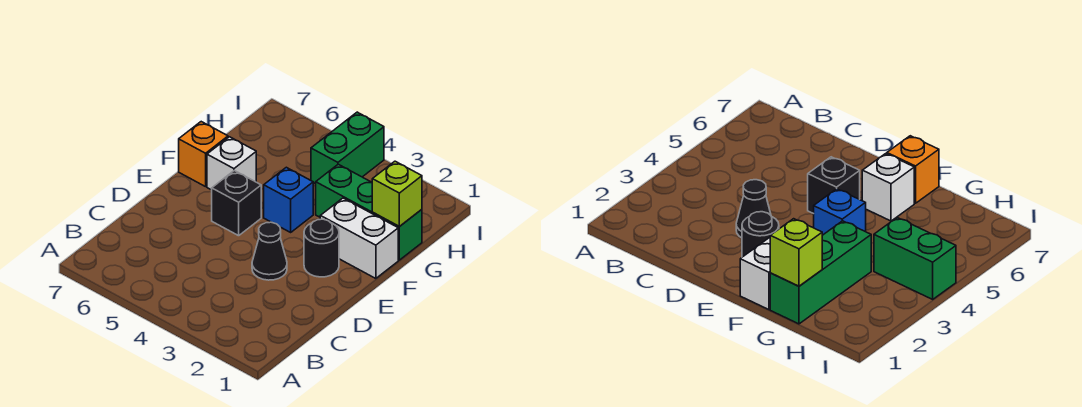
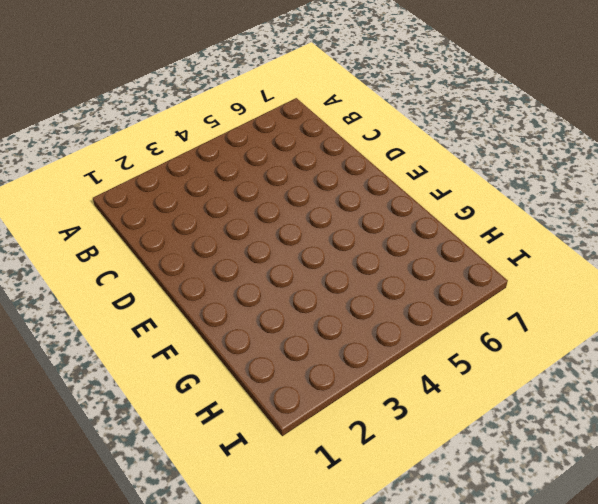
none -> black 1x1 cone [252,222,287,280]
none -> black 1x1 round brick [304,219,339,277]

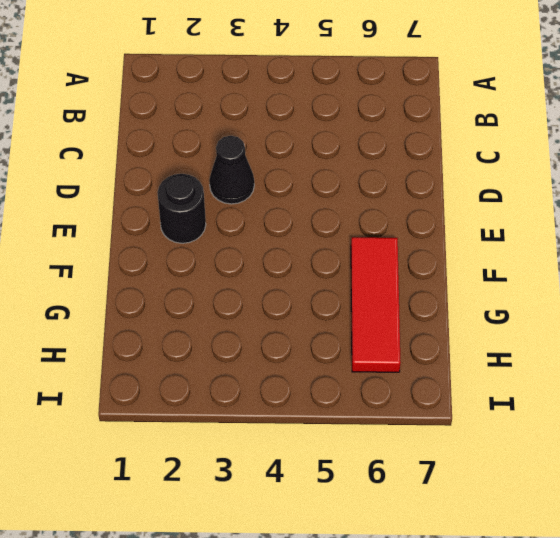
red 1x3 tile [351,237,401,372] -> white 1x1 brick [207,137,256,190]
none -> black 1x1 brick [212,171,261,236]
none -> white 1x2 brick [320,198,398,279]

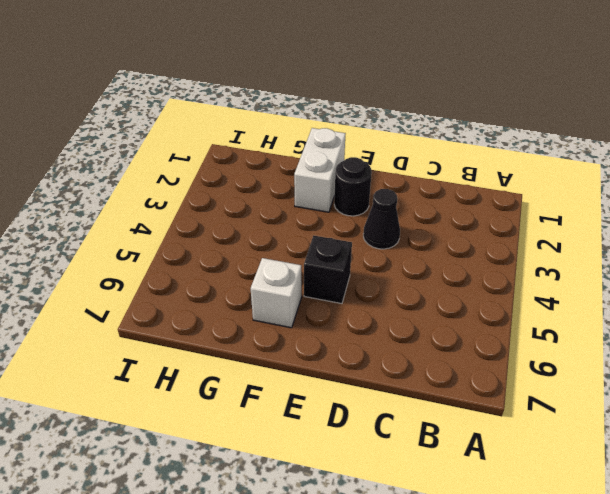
none -> blue 1x1 brick [264,167,313,232]
none -> orange 1x1 brick [179,122,228,187]

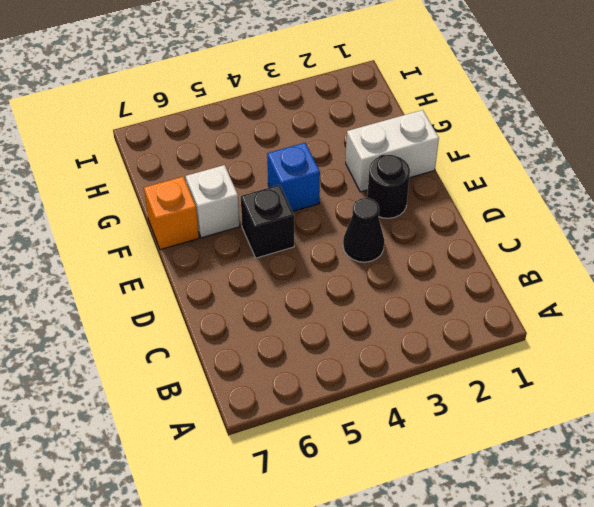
none -> green 1x3 brick [316,164,422,260]
none -> green 1x2 brick [311,112,384,184]

